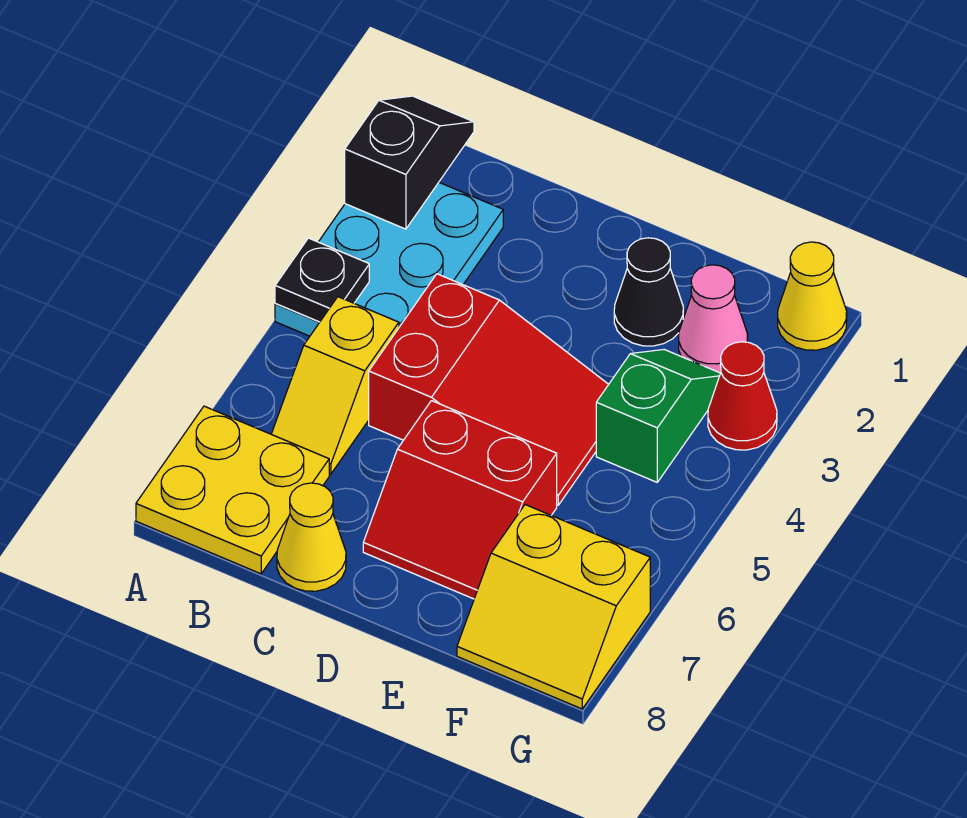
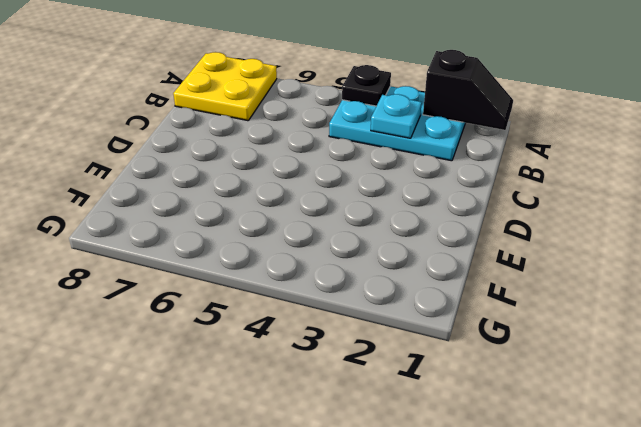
cyan 1x1 plate [371,94,422,138] -> none
none -> yellow 1x2 slope [271,297,399,474]
none -> red 2x3 slope [369,274,609,505]
none -> yellow 1x1 cone [277,483,346,591]

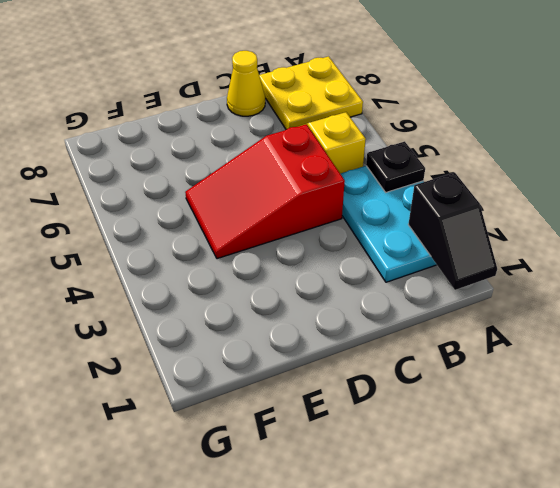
none -> red 2x2 slope [363,401,557,599]
none -> black 1x1 cone [614,238,683,346]
none -> pink 1x1 cone [679,265,748,373]

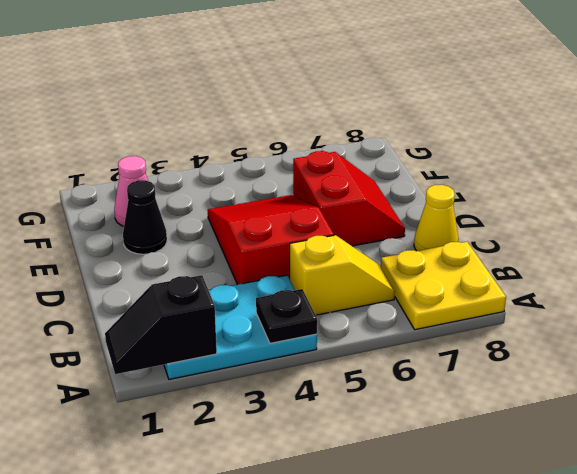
none -> green 1x2 slope [596,350,720,482]
none -> yellow 2x2 slope [457,505,650,709]
none -> yellow 1x1 cone [778,242,847,350]

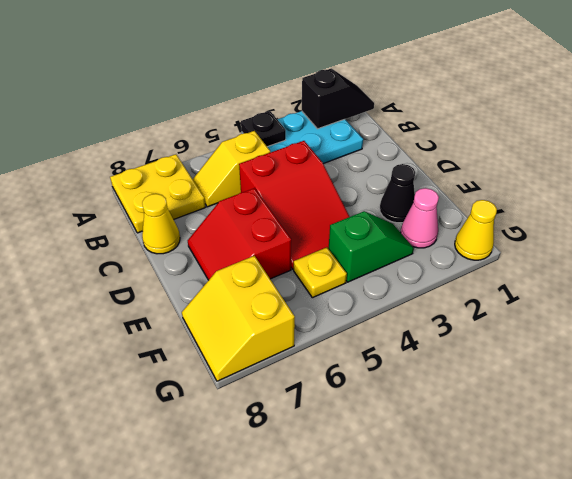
yellow 1x1 plate [294,247,347,298] -> none
none -> red 1x1 cone [708,342,777,450]

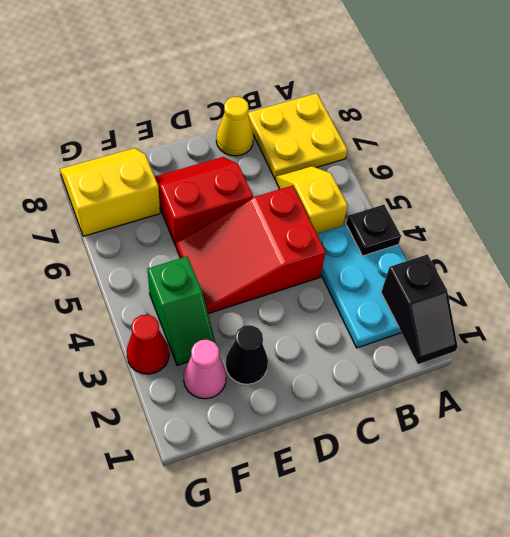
none -> yellow 1x1 cone [778,242,847,350]

